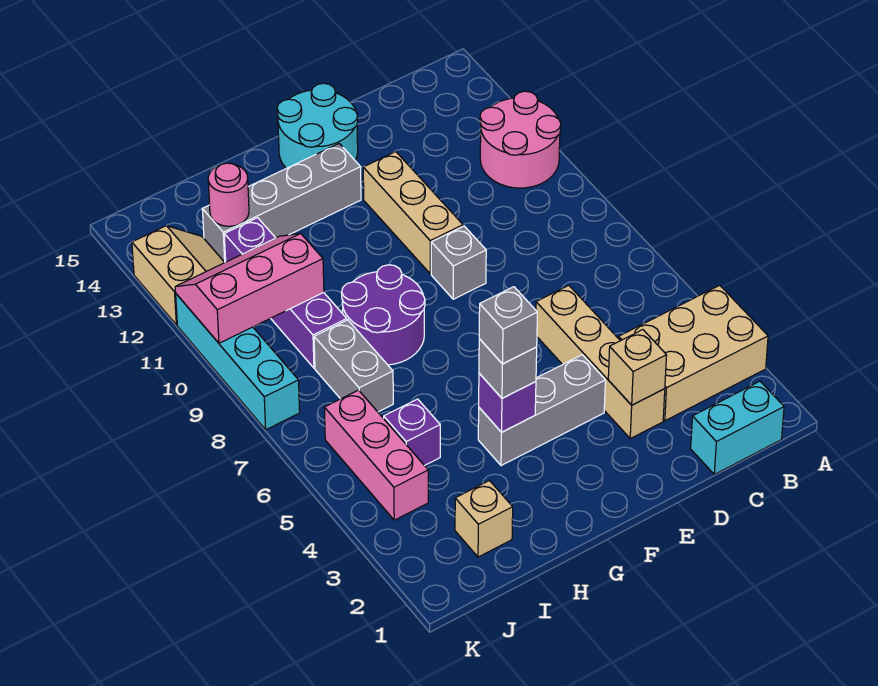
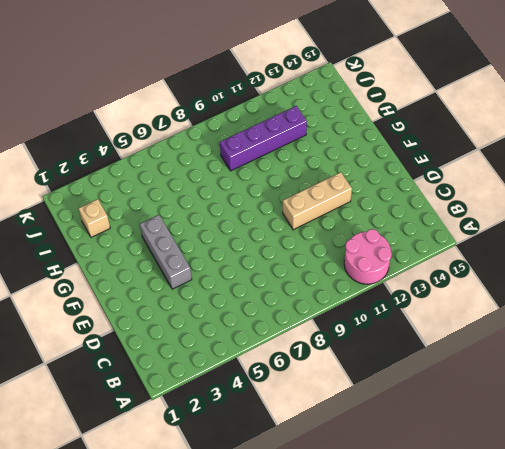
none -> tan 2x3 brick [619,285,768,421]
none -> cyan 1x2 brick [691,381,784,474]
none -> tan 1x4 brick [536,285,665,438]

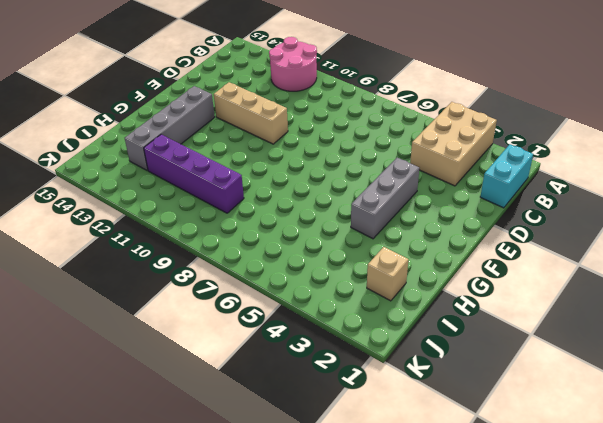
none -> tan 1x4 brick [536,285,665,438]
none -> grey 1x1 brick [431,226,486,299]
none -> cyan 2x2 round brick [277,83,358,168]

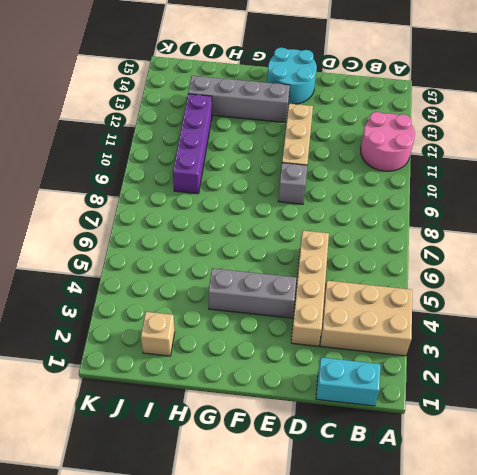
none -> purple 2x2 round brick [342,265,425,365]
none -> purple 1x1 brick [384,399,440,466]
none -> grey 1x2 brick [314,320,393,412]

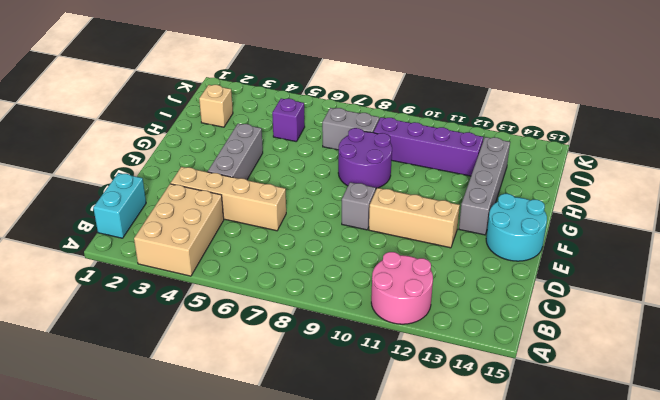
none -> pink 1x3 brick [324,390,428,520]
none -> tan 2x2 slope [132,226,225,325]
none -> cyan 1x4 brick [176,294,300,430]

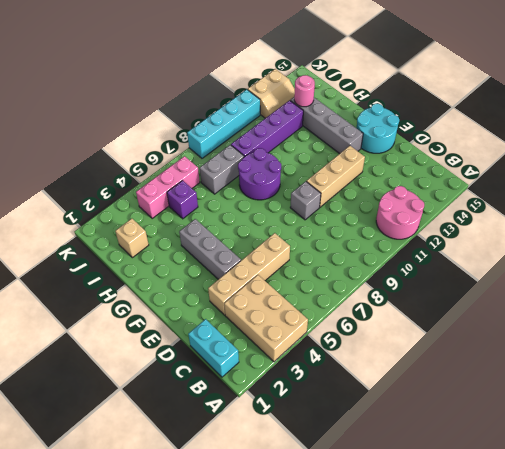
none -> tan 1x1 brick [608,330,667,405]
none -> purple 1x1 brick [479,373,536,432]
none -> pink 2x3 slope [175,233,324,343]

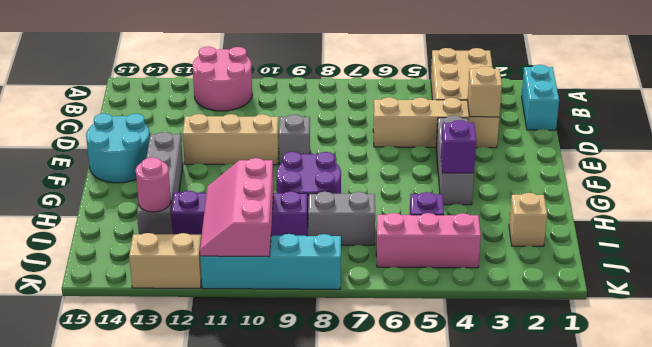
none -> grey 1x1 brick [479,339,537,398]
none -> grey 1x1 brick [479,287,537,364]

